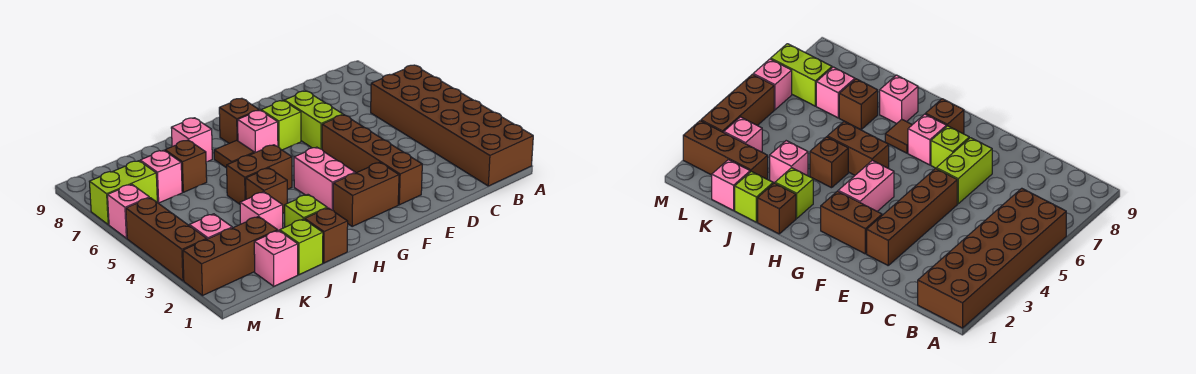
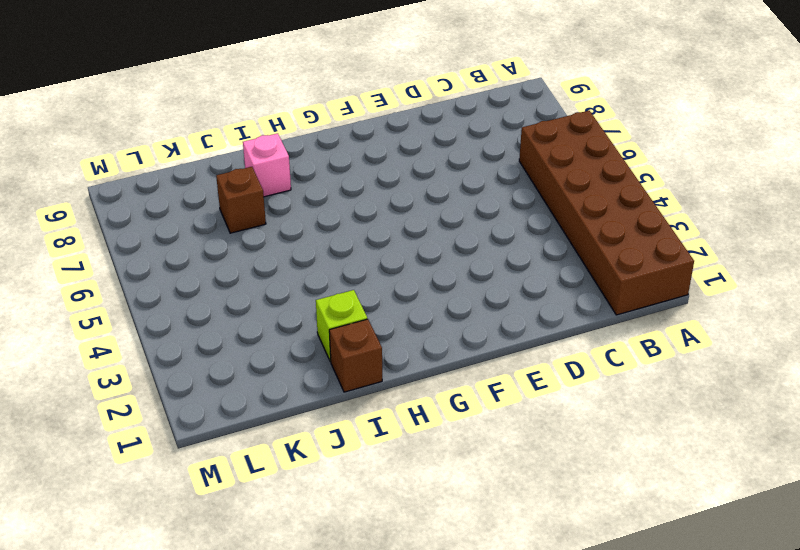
none -> brown 1x4 brick [322,115,422,205]
none -> lime 1x2 brick [284,91,343,149]
none -> brown 1x2 brick [333,162,399,226]

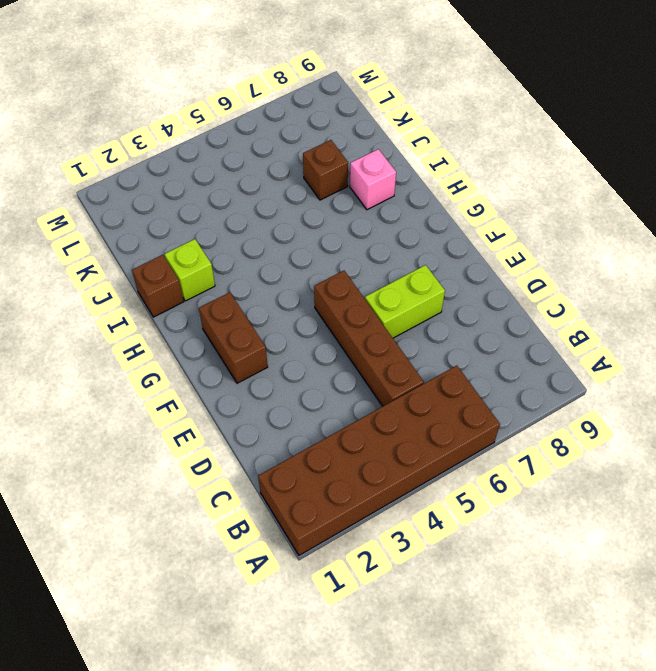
brown 1x4 brick [314,271,424,406] -> brown 1x4 brick turned to [322,115,422,205]
none -> lime 1x1 brick [261,101,301,150]
none -> pink 1x2 brick [294,147,355,210]
none -> pink 1x1 brick [238,110,278,153]

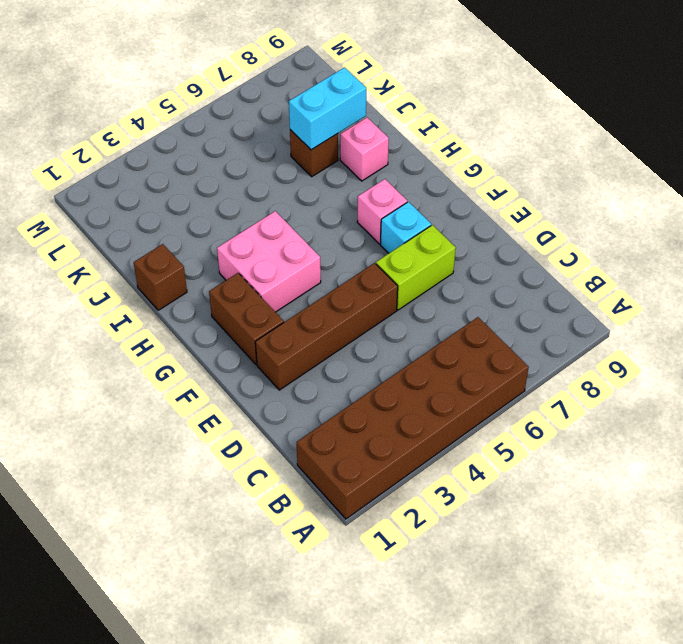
cyan 1x1 brick [380,202,431,253] -> lime 1x1 brick [261,101,301,150]
pink 2x2 brick [217,211,321,312] -> pink 1x2 brick [294,147,355,210]
cyan 1x2 brick [289,67,366,150] -> none
none -> brown 1x1 brick [219,98,259,143]
none -> brown 1x2 brick [227,145,292,204]
none -> brown 1x1 tile [214,140,254,168]

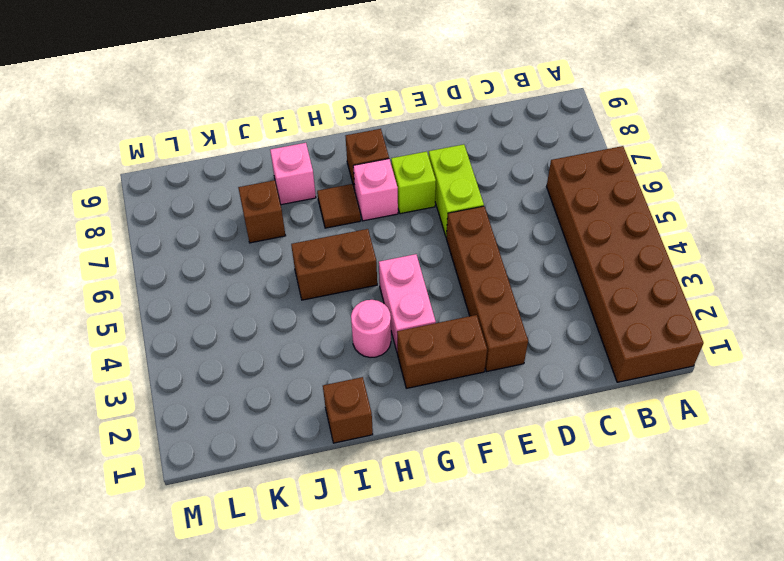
pink 1x1 round brick [351,300,391,357] -> none
none -> lime 1x1 brick [285,195,327,227]
none -> brown 1x1 brick [246,168,288,213]
none -> lime 1x1 brick [280,219,323,275]

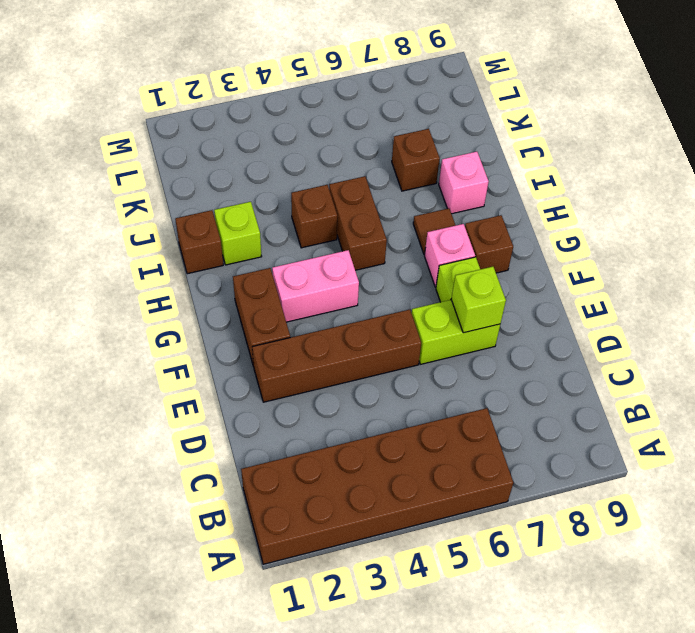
lime 1x1 brick [451,267,506,333] -> lime 1x1 brick moved to [280,219,323,275]
none -> pink 1x1 brick [240,192,283,231]
none -> pink 1x1 brick [254,230,298,286]
none -> brown 1x3 brick [183,216,278,296]

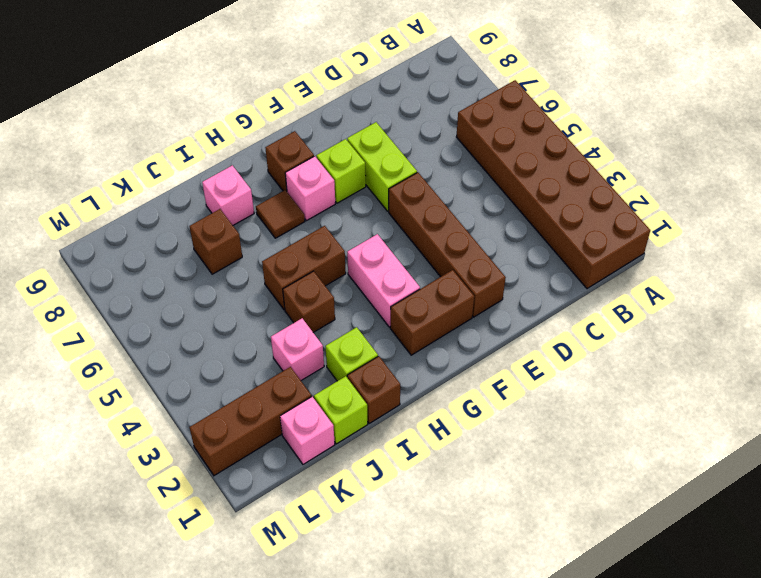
none -> pink 1x1 brick [140,150,182,203]
none -> pink 1x1 brick [189,214,232,239]
none -> lime 1x2 brick [89,161,157,225]

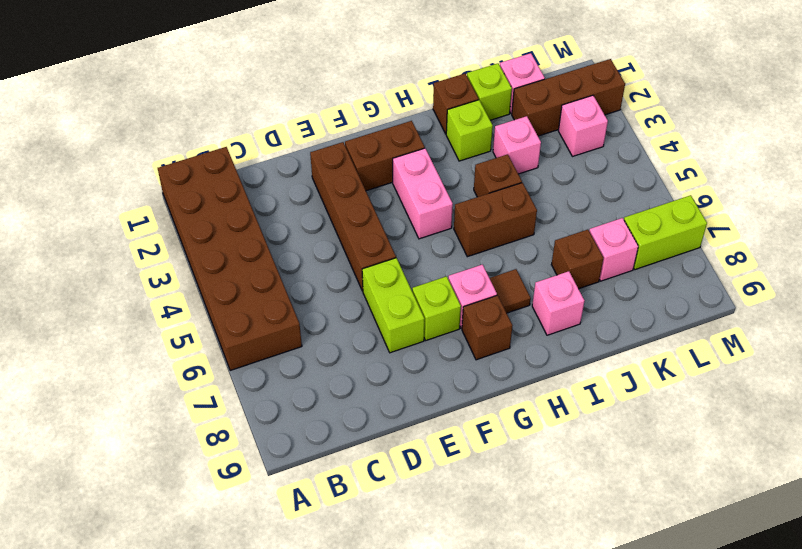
none -> brown 1x3 brick [126,198,207,281]
none -> pink 1x1 brick [108,184,149,238]

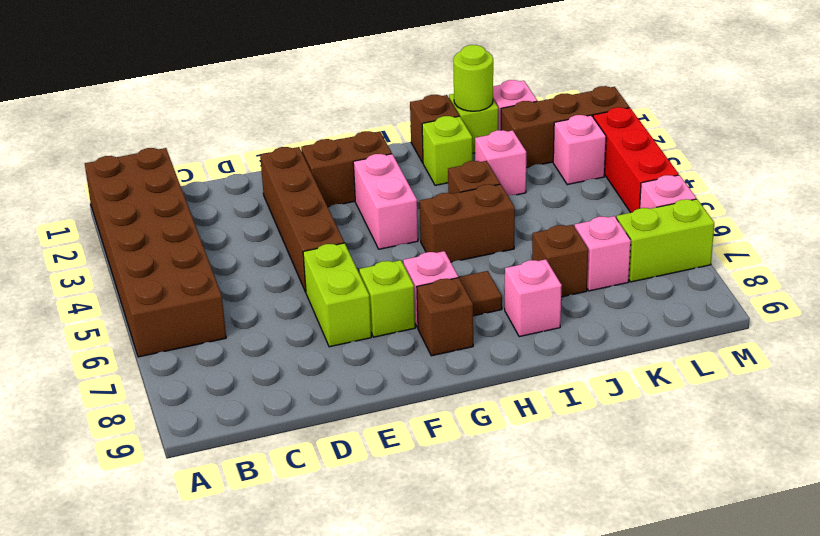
lime 1x1 round brick [453,45,493,111] -> none
red 1x3 brick [593,107,679,213] -> brown 1x3 brick [126,198,207,281]

